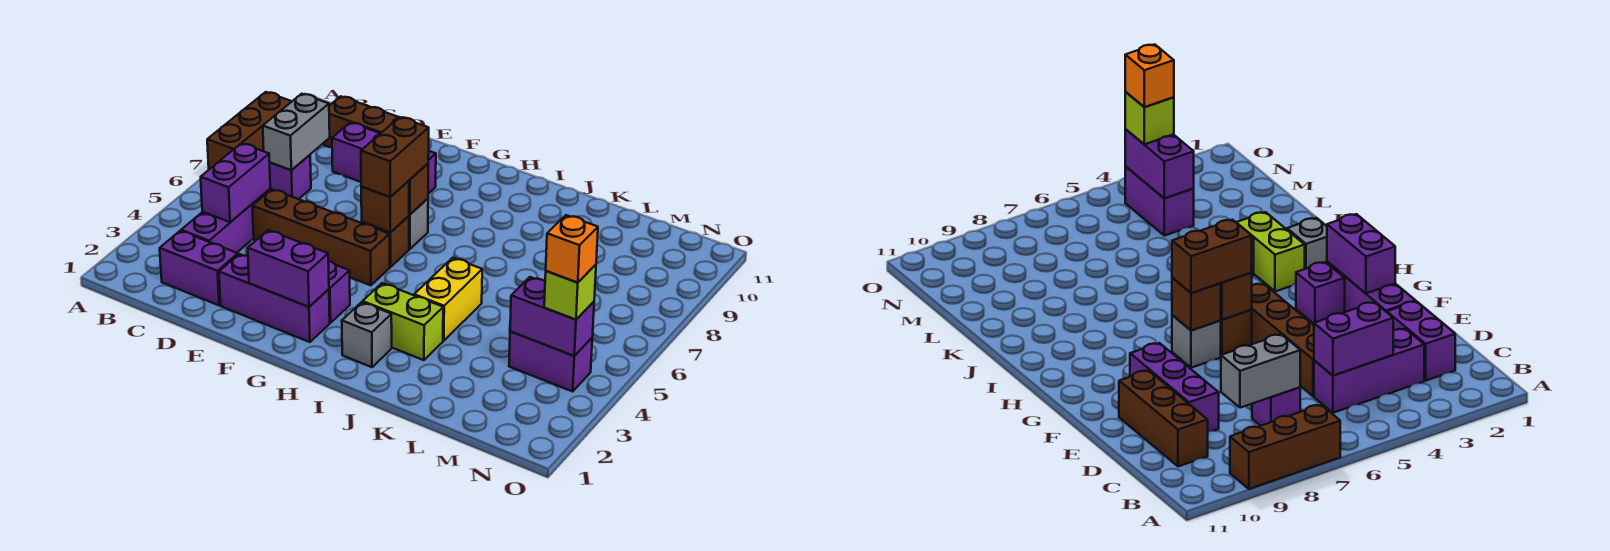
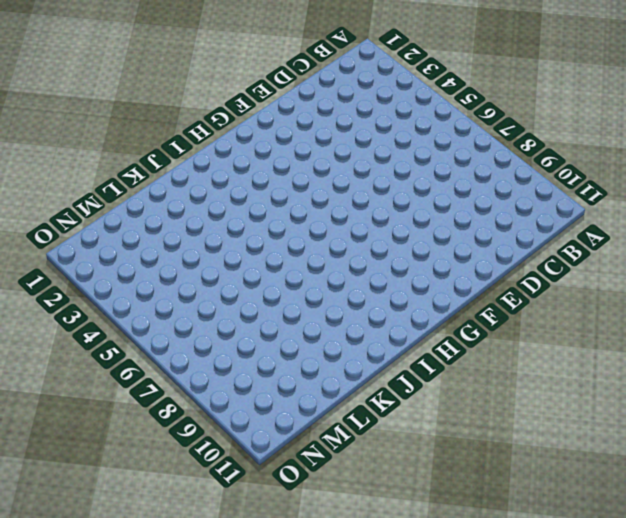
none -> brown 1x3 brick [207,92,292,169]
none -> purple 1x2 brick [160,231,238,305]
none -> purple 1x3 brick [181,189,270,253]

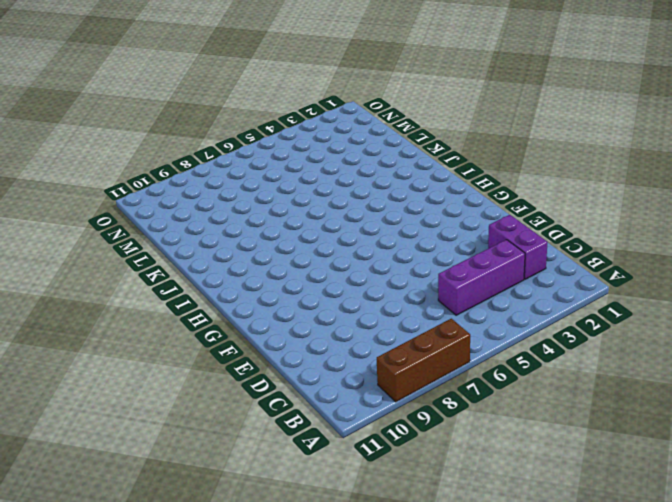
none -> purple 1x1 brick [270,155,311,199]
none -> brown 1x3 brick [323,96,404,148]
none -> brown 1x4 brick [252,189,390,285]

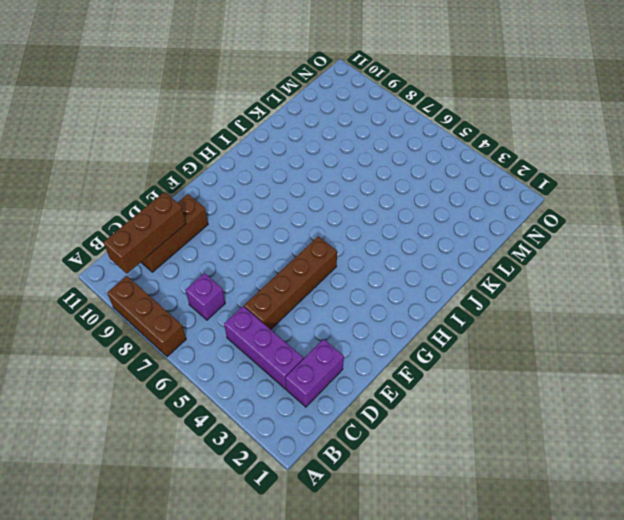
brown 1x3 brick [104,192,186,273] -> none
none -> purple 1x3 brick [332,123,436,194]
none -> purple 1x3 brick [219,254,330,342]
none -> purple 1x1 brick [328,261,350,323]

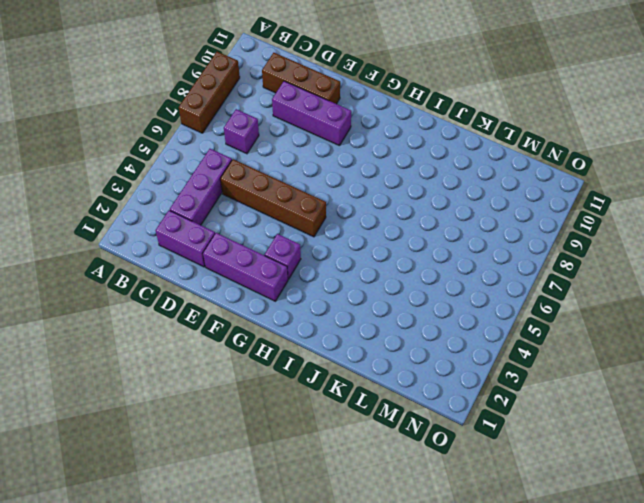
none -> brown 1x1 brick [362,216,409,267]
none -> grey 1x1 brick [409,199,428,249]
none -> grey 1x1 brick [342,302,392,367]

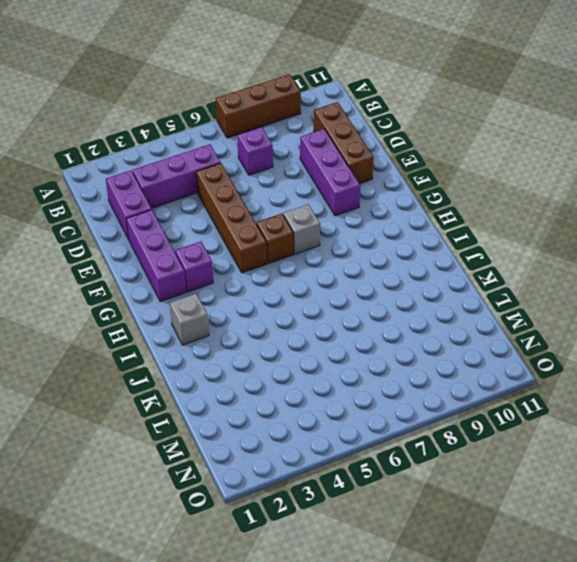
none -> lime 1x2 brick [363,283,443,360]
none -> yellow 1x2 brick [414,258,482,341]
none -> purple 1x2 brick [509,331,592,391]

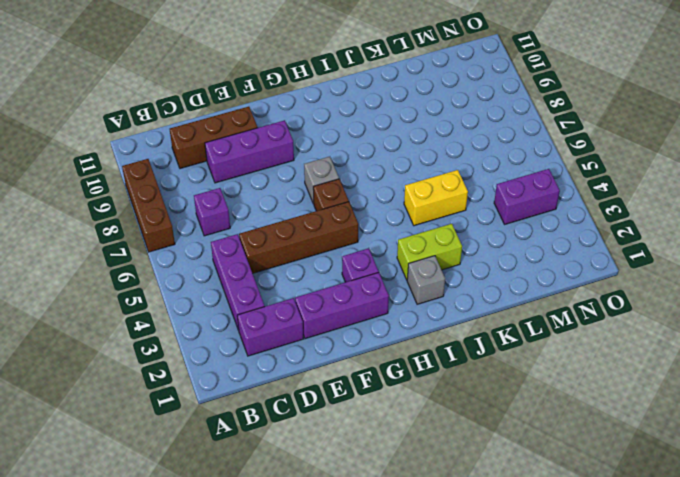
yellow 1x2 brick [404,170,468,226] -> yellow 1x2 brick turned to [414,258,482,341]
none -> purple 1x2 brick [201,143,270,222]
none -> grey 1x2 brick [263,94,330,170]
none -> purple 1x2 brick [248,230,329,307]

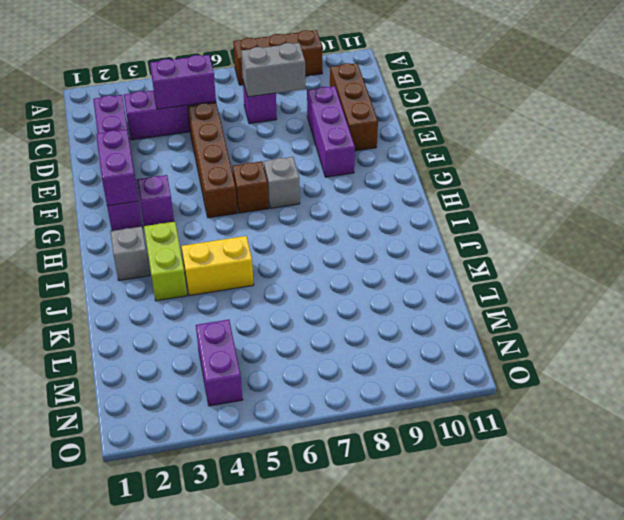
none -> brown 1x1 brick [361,181,409,233]
none -> brown 1x1 brick [409,164,428,215]
none -> purple 1x2 brick [510,277,594,356]

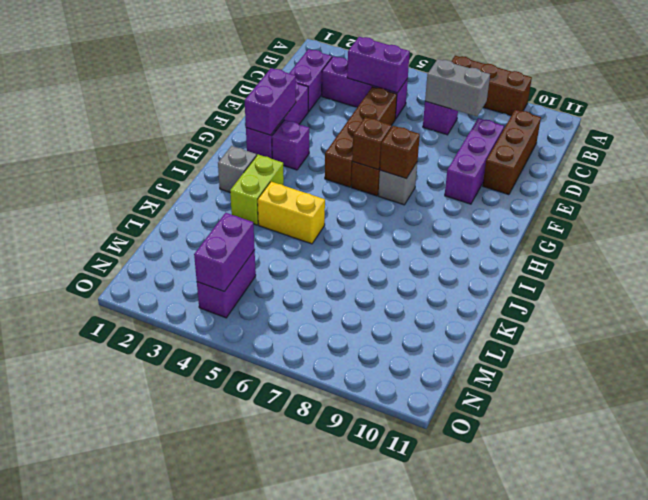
none -> brown 1x2 brick [361,117,429,197]
none -> lime 1x1 brick [544,265,596,320]
none -> orange 1x1 brick [546,215,598,283]

